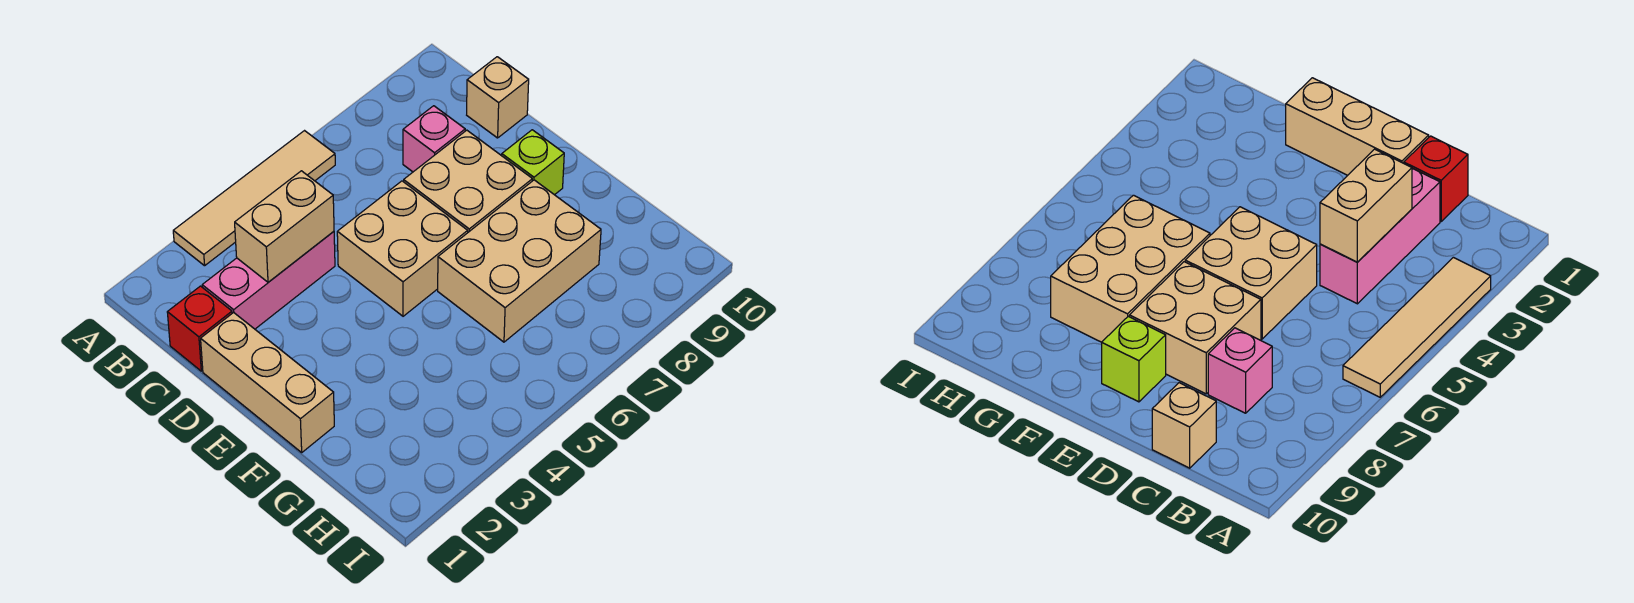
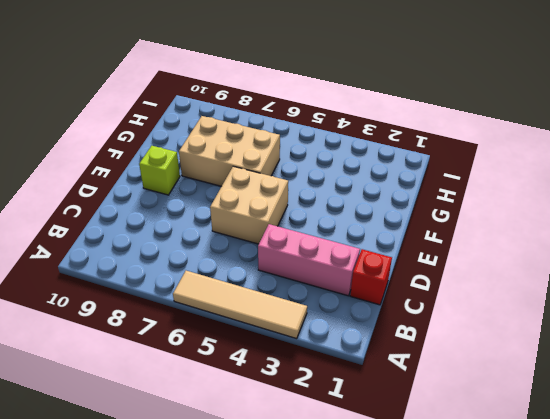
none -> pink 1x1 brick [403,106,465,172]
none -> tan 1x1 brick [467,57,529,138]

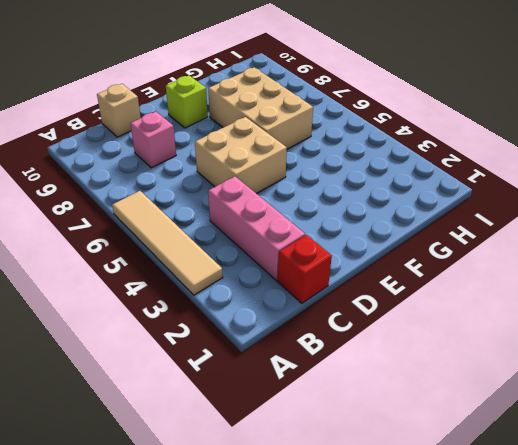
none -> tan 1x3 brick [201,313,334,452]
none -> tan 2x2 brick [404,130,532,232]

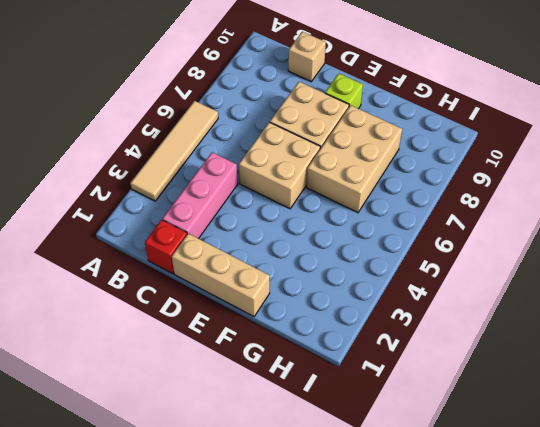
none -> pink 1x1 brick [403,106,465,172]
none -> tan 1x2 brick [235,171,334,282]

